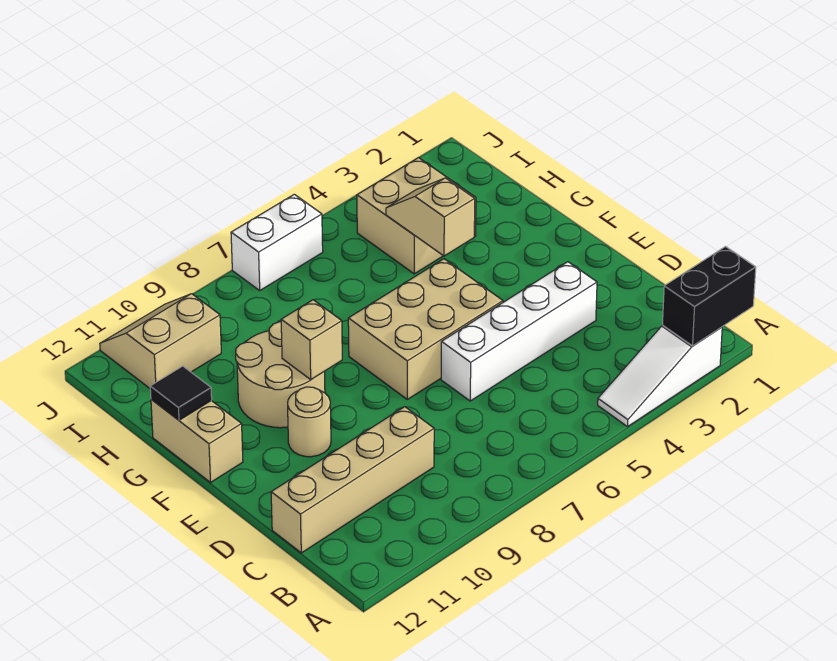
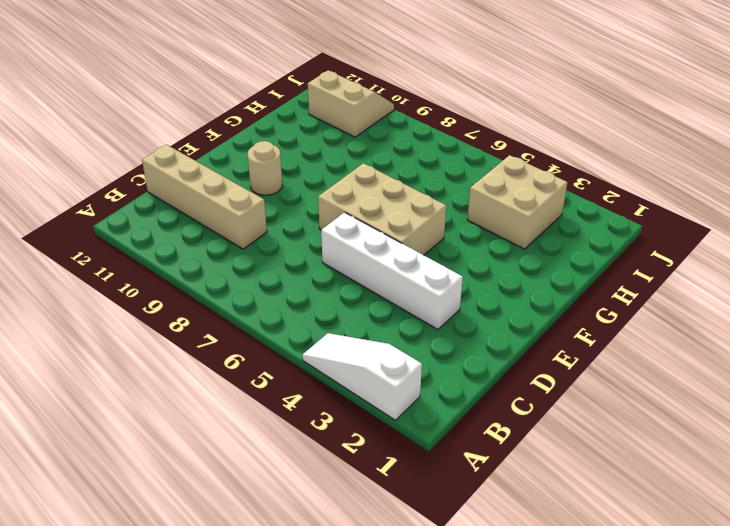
none -> tan 2x2 round brick [236,322,325,428]
none -> tan 1x2 brick [151,399,243,482]
none -> white 1x2 brick [231,194,323,290]

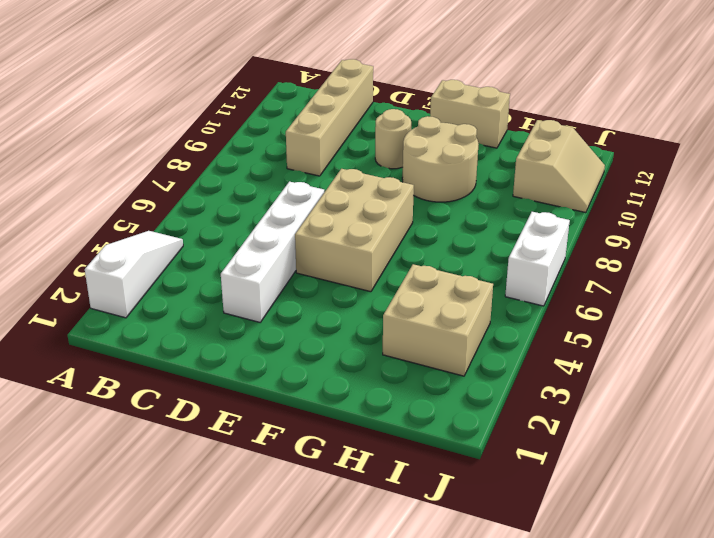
none -> black 1x2 brick [662,247,756,346]
none -> tan 1x1 brick [281,300,342,379]
none -> tan 1x2 slope [386,178,475,256]

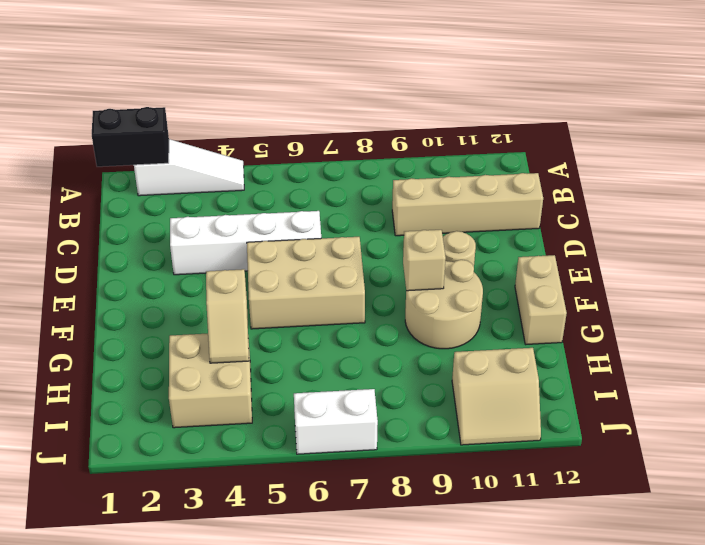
none -> black 1x1 tile [150,366,212,420]

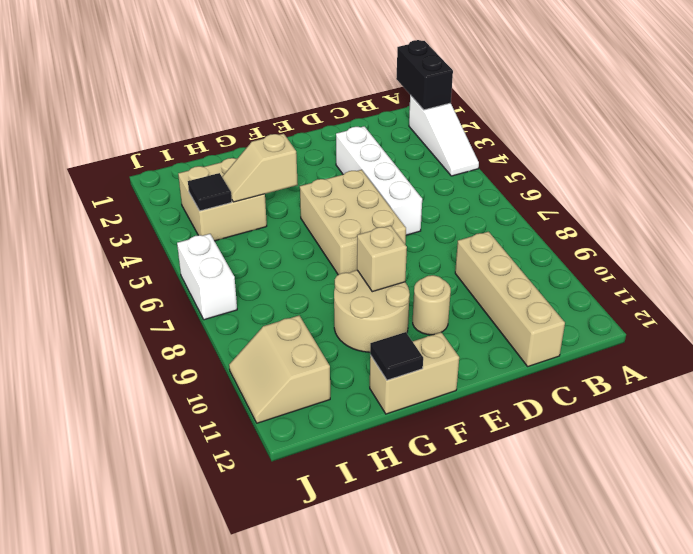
black 1x1 tile [188,173,232,211] -> none

